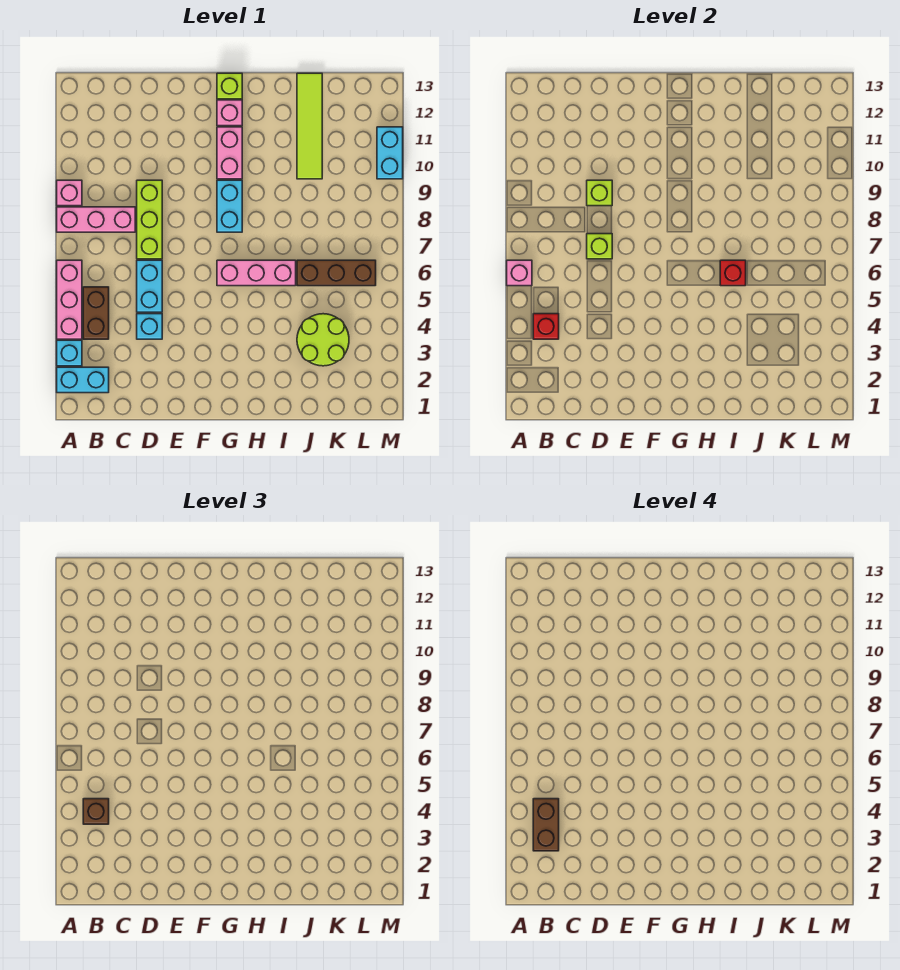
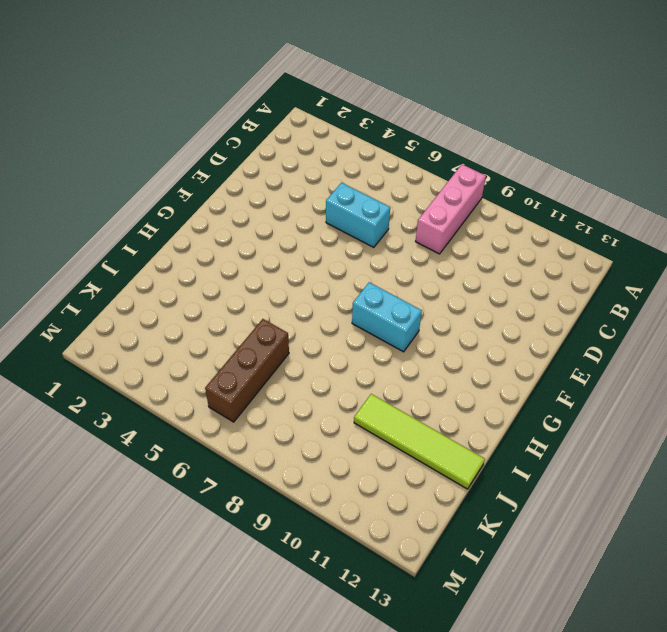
none -> cyan 1x2 brick [57,367,109,393]
none -> cyan 1x1 brick [57,340,82,366]
none -> pink 1x3 brick [57,260,82,339]

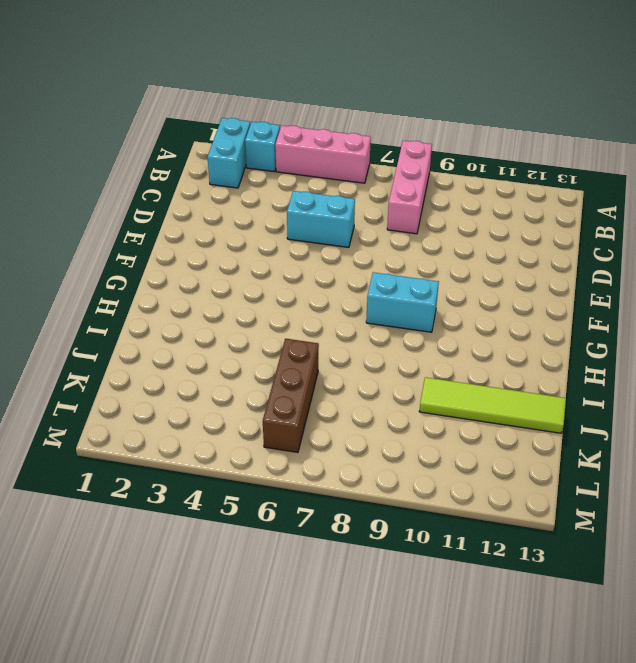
none -> pink 1x1 brick [57,180,82,206]
none -> brown 1x2 brick [83,287,109,339]
none -> cyan 1x1 brick [137,314,162,339]

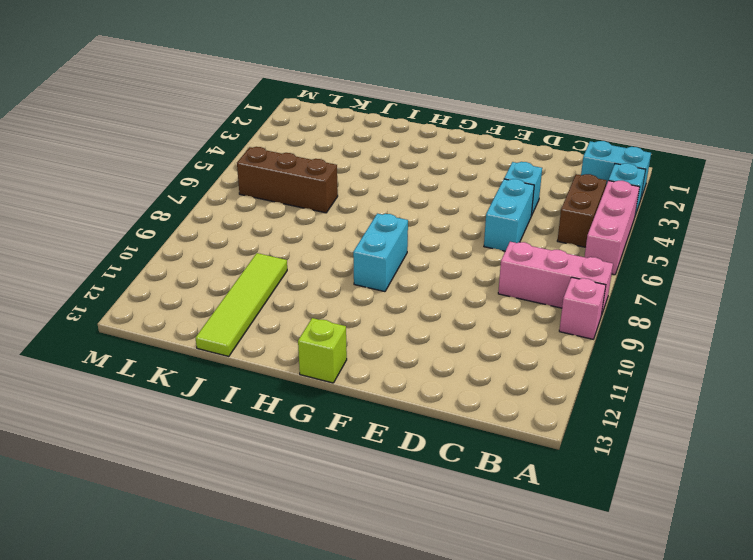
none -> lime 1x3 brick [137,180,162,259]
none -> pink 1x3 brick [217,260,296,286]
none -> pink 1x2 brick [217,127,242,179]

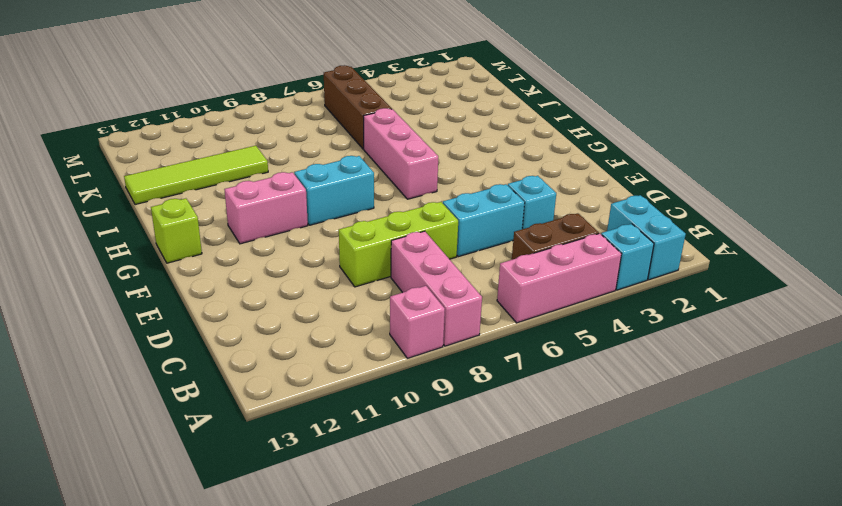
none -> pink 1x1 brick [217,100,242,126]
none -> lime 2x2 round brick [297,314,349,366]
none -> cyan 1x2 brick [377,127,403,179]

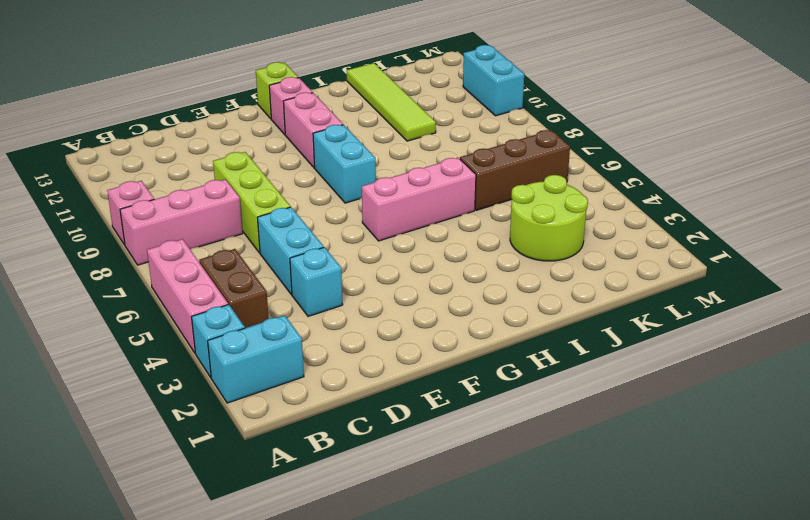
none -> pink 1x1 brick [507,260,532,286]
none -> red 1x1 brick [533,314,559,339]
none -> lime 1x1 brick [587,234,612,259]

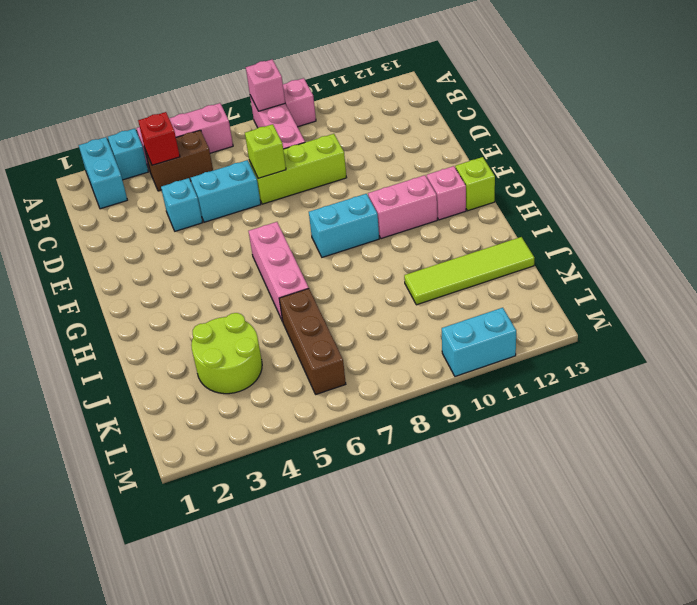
pink 1x1 brick [246,59,285,111] -> pink 1x1 brick moved to [507,260,532,286]
none -> lime 1x1 brick [587,180,612,206]
none -> red 1x1 brick [720,260,746,286]
none -> brown 1x1 brick [83,799,109,824]

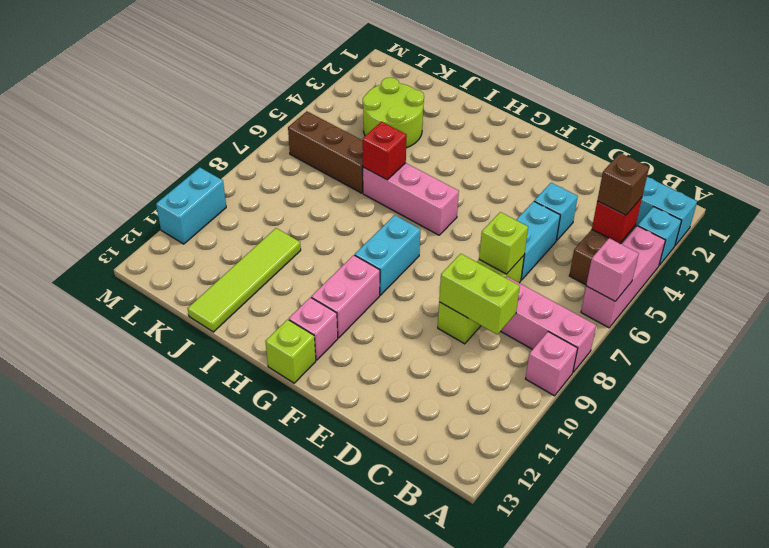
lime 1x2 brick [439,254,520,334] -> lime 1x1 brick [587,180,612,206]
none -> brown 1x2 brick [533,799,559,851]

